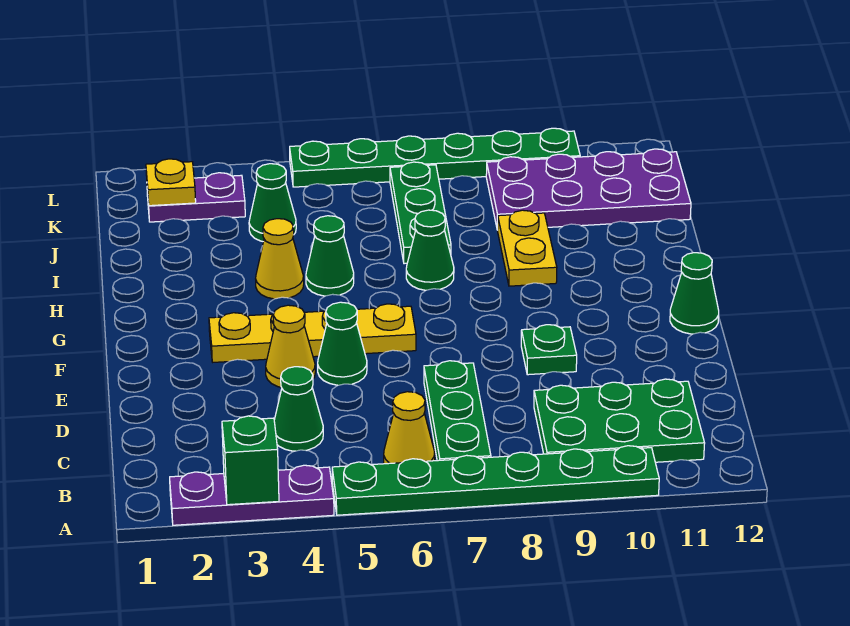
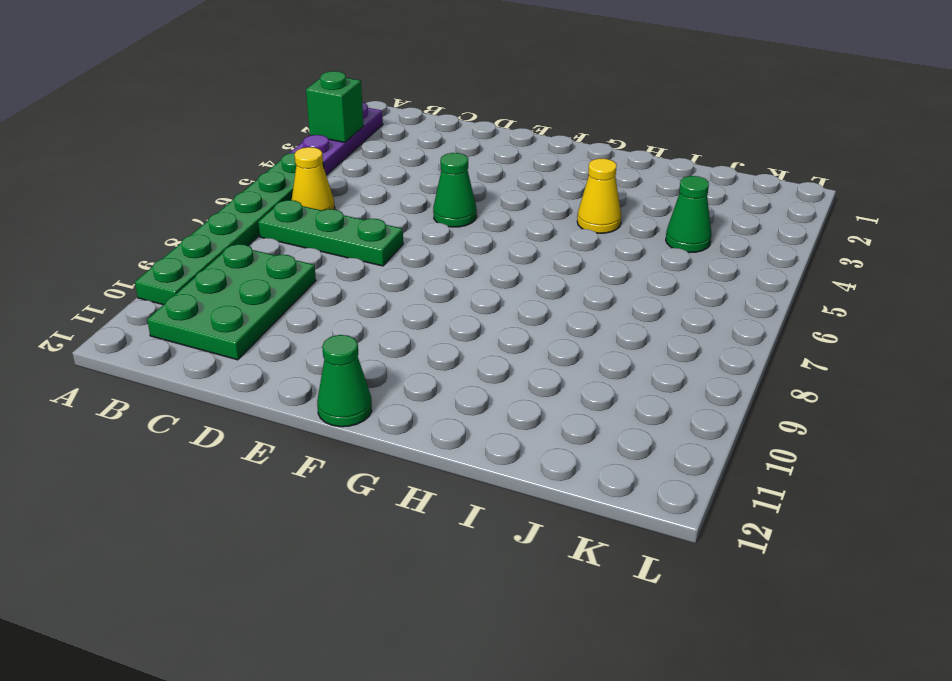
none -> green 1x1 cone [274,367,323,451]
none -> yellow 1x1 cone [266,305,315,387]
none -> green 1x1 plate [521,325,577,375]

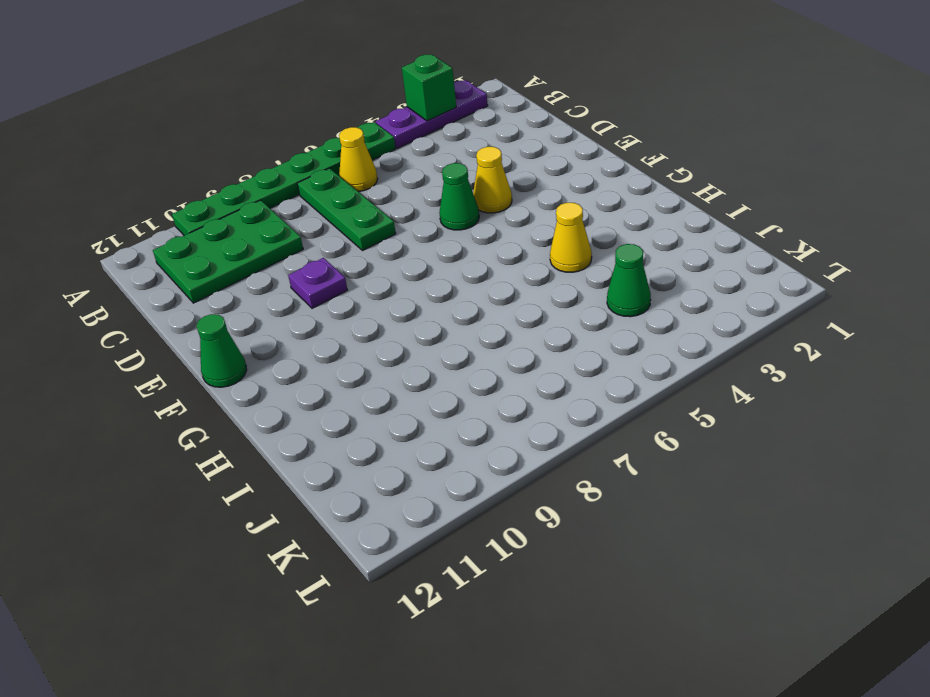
purple 1x1 plate [288,258,347,308] -> green 1x1 plate [521,325,577,375]
none -> green 1x1 cone [274,367,323,451]
none -> yellow 1x4 plate [209,304,416,362]
none -> green 1x1 cone [306,216,354,296]

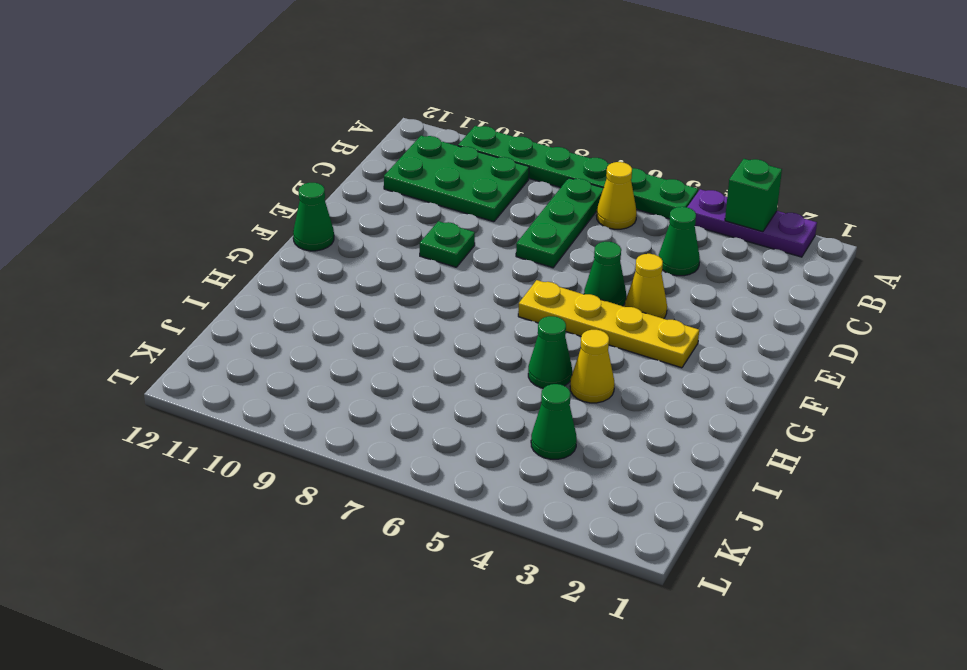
none -> green 1x1 cone [406,210,454,290]
none -> yellow 1x2 plate [498,210,557,286]
none -> green 1x3 plate [390,162,451,264]

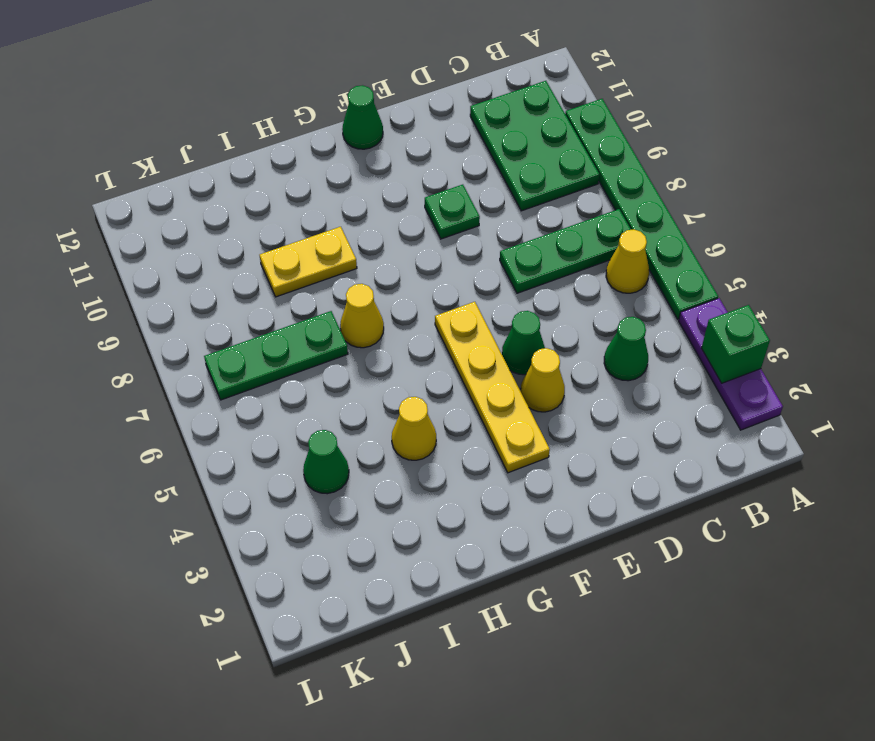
yellow 1x1 cone [340,284,384,348] -> green 1x1 cone [406,210,454,290]
none -> green 1x1 cone [306,216,354,296]
none -> purple 2x4 plate [486,149,691,230]
none -> purple 1x2 plate [147,173,245,222]

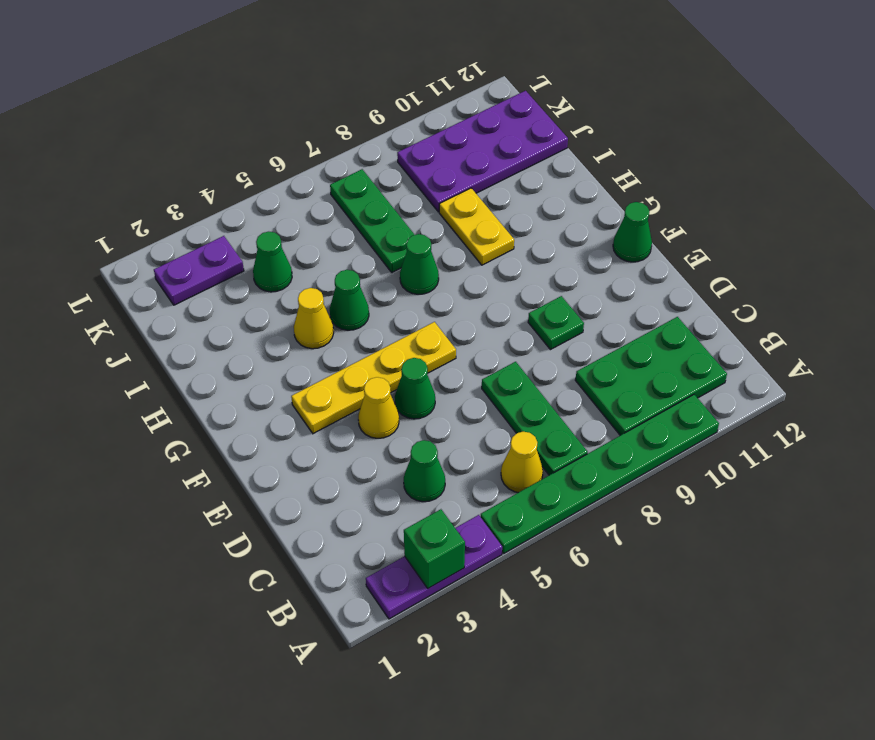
none -> green 1x6 plate [290,128,580,187]
none -> yellow 1x1 plate [146,159,196,206]

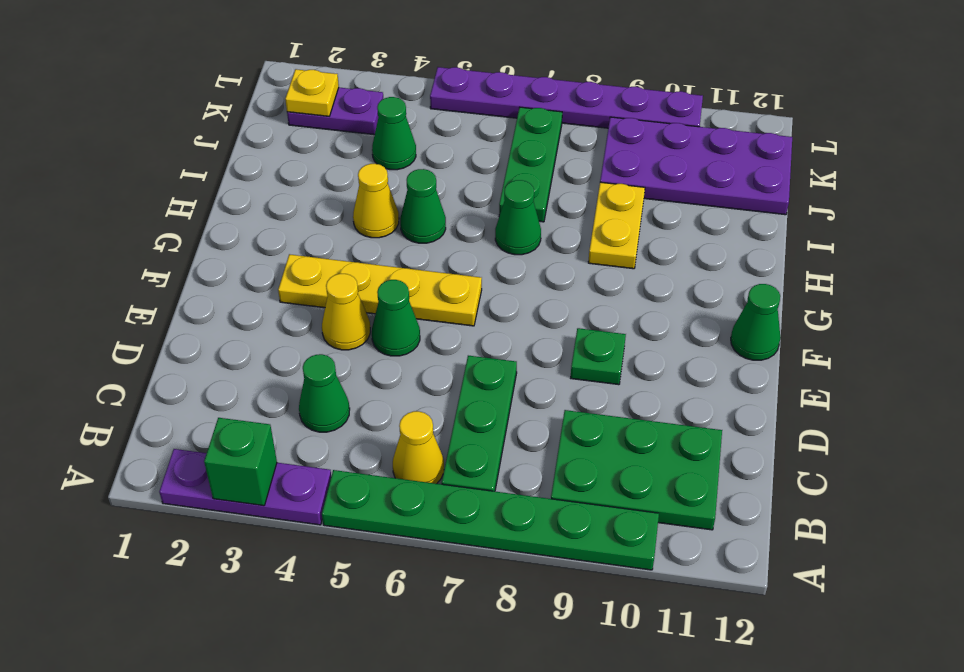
purple 1x6 plate [430,67,703,128] -> green 1x6 plate [290,128,580,187]

